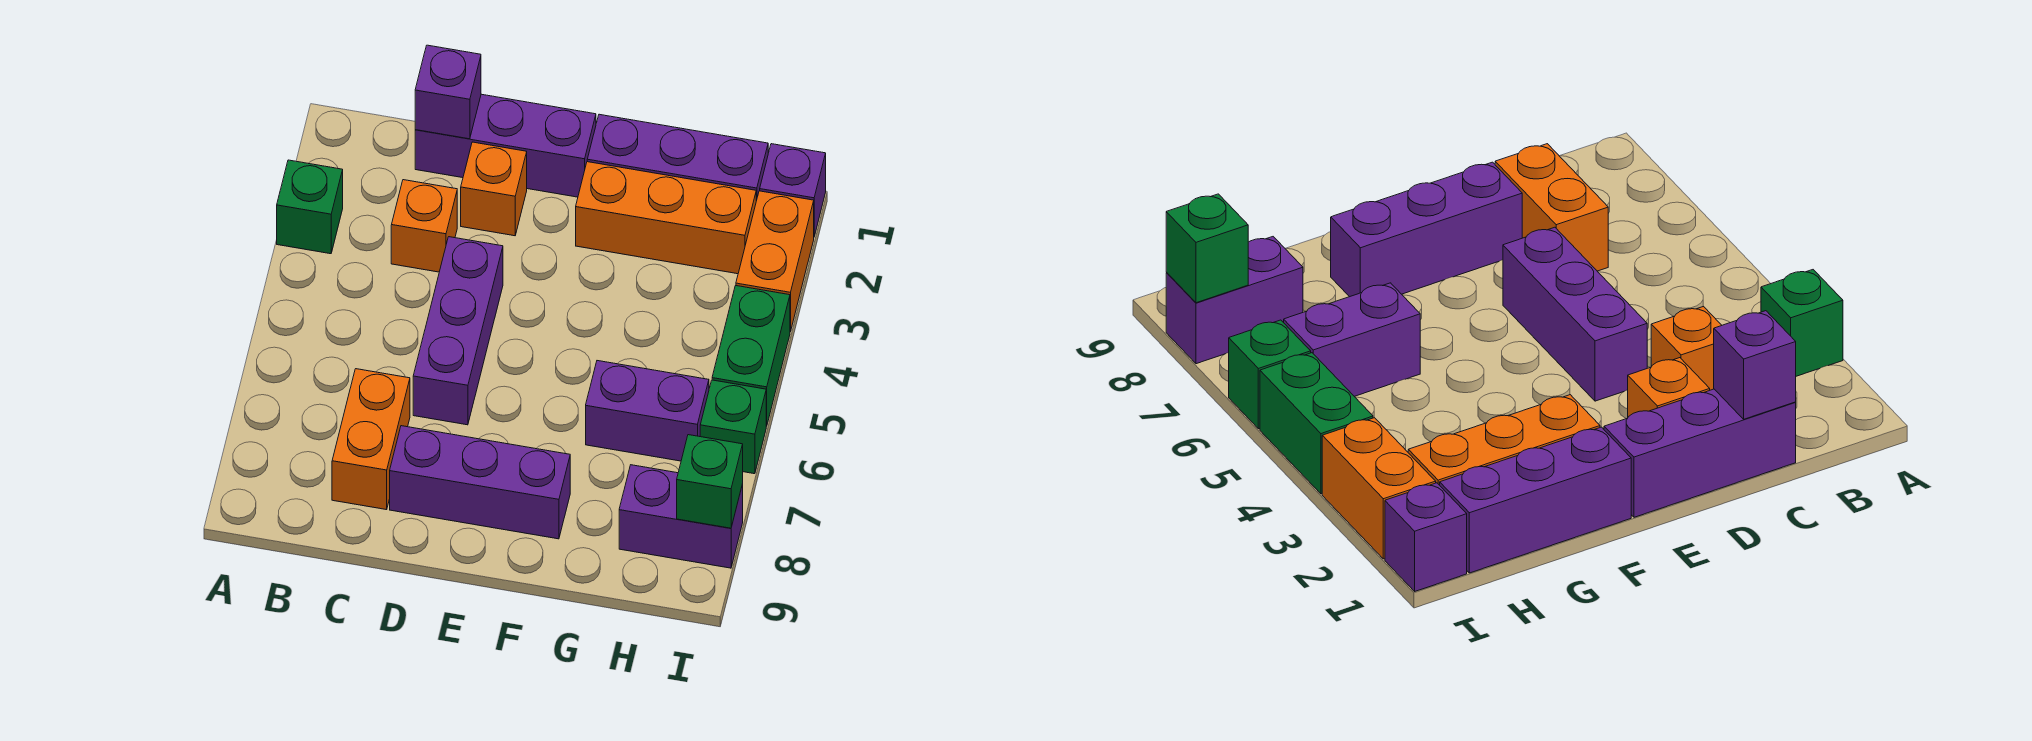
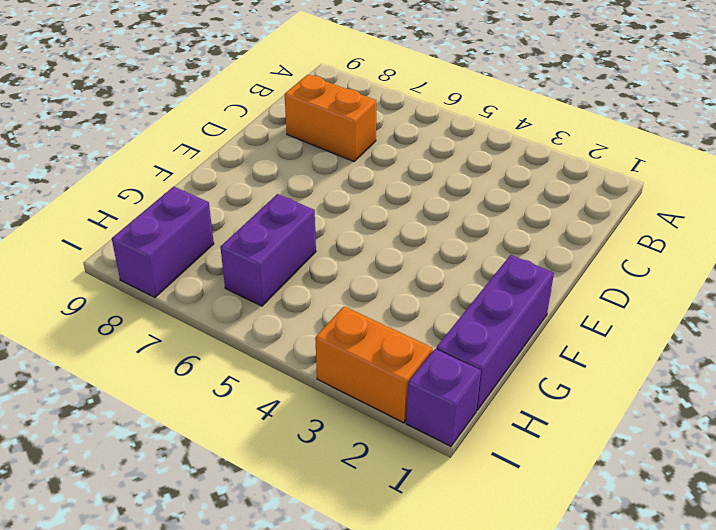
none -> green 1x1 brick [277,160,343,254]
none -> purple 1x3 brick [415,94,596,197]
none -> orange 1x1 brick [391,180,457,272]

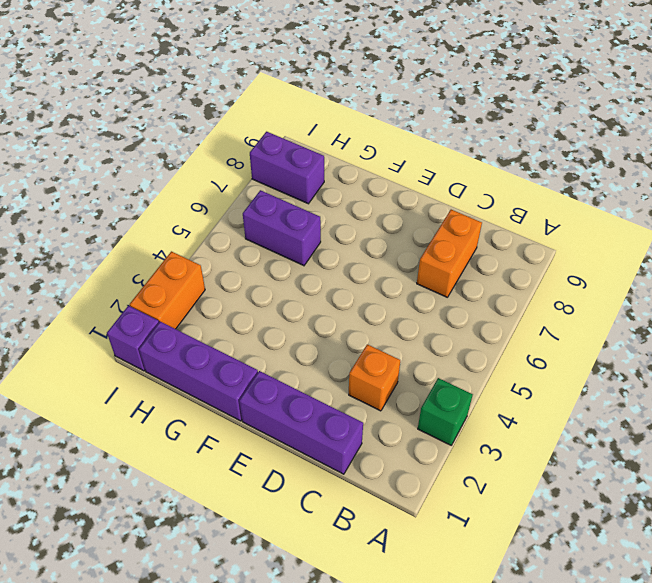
none -> orange 1x1 brick [461,142,527,236]
none -> purple 1x3 brick [413,237,503,425]
none -> purple 1x3 brick [390,426,570,539]

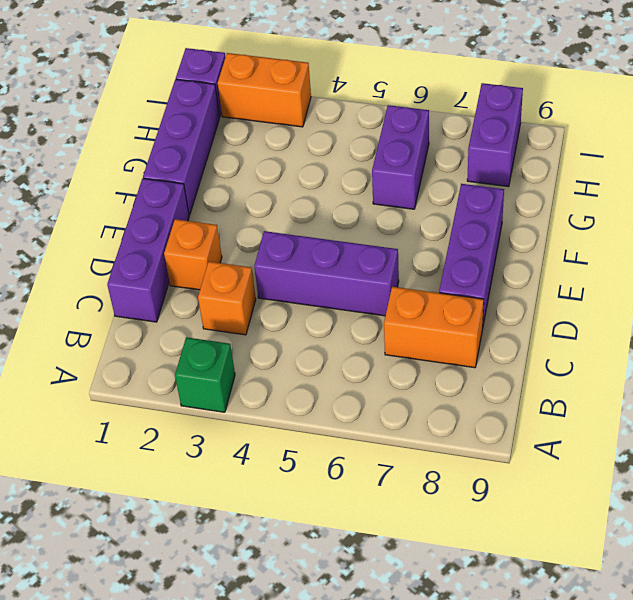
none -> orange 1x3 brick [576,162,756,274]
none -> green 1x2 brick [712,286,790,426]
none -> green 1x1 brick [700,380,766,474]

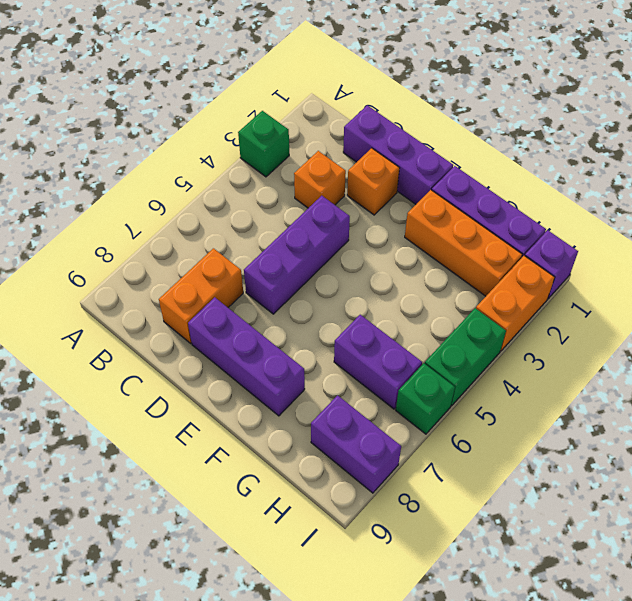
none -> purple 1x1 brick [415,45,481,139]
none -> green 1x1 brick [677,435,743,528]

